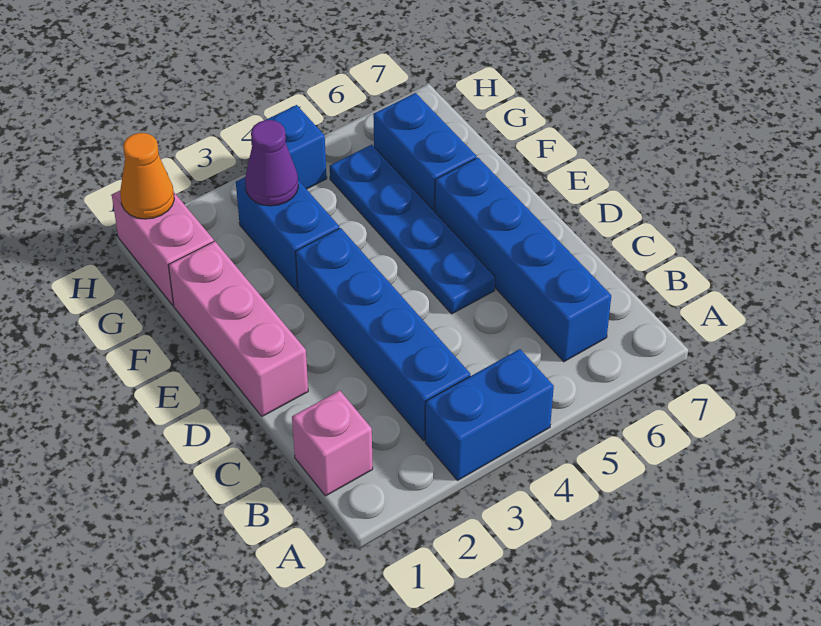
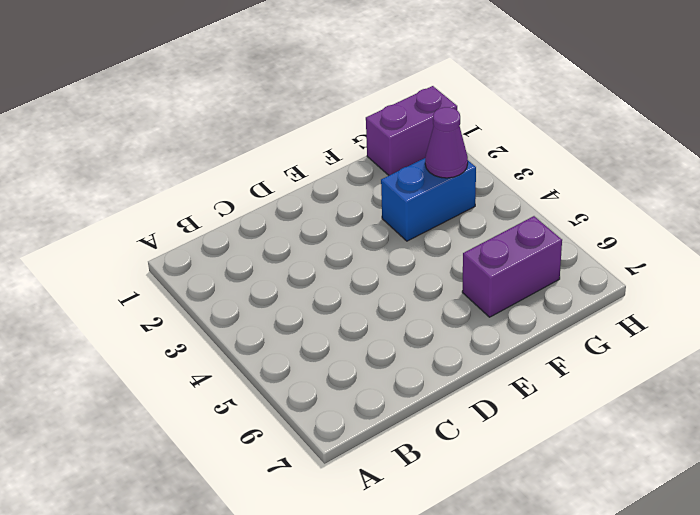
purple 1x2 brick [462,216,562,317] -> blue 1x2 brick [373,93,477,212]
purple 1x2 brick [366,86,457,175] -> pink 1x2 brick [112,191,214,305]
none -> blue 1x2 brick [425,349,554,481]
none -> pink 1x1 brick [292,390,373,496]
none -> blue 1x4 brick [296,228,470,441]

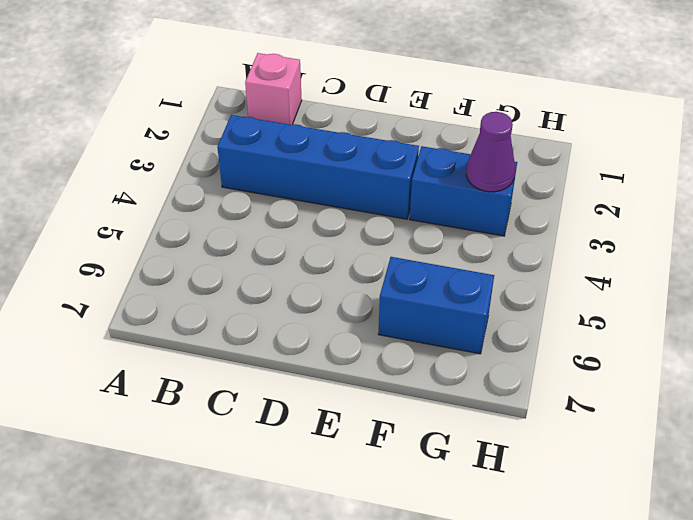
none -> blue 1x2 brick [425,349,554,481]
none -> blue 1x4 brick [435,158,611,362]
none -> pink 1x3 brick [169,241,308,416]

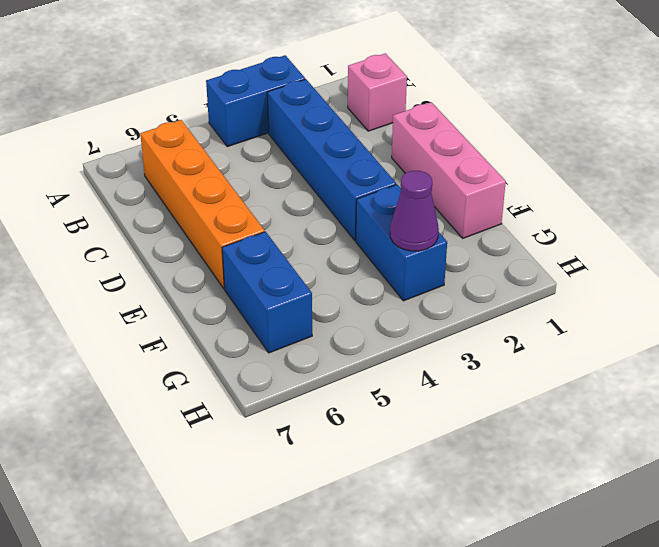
orange 1x4 brick [140,120,265,289] -> blue 1x4 brick [435,158,611,362]
none -> blue 1x4 plate [330,145,495,314]
none -> pink 1x2 brick [112,191,214,305]
none -> blue 1x1 brick [266,105,327,189]

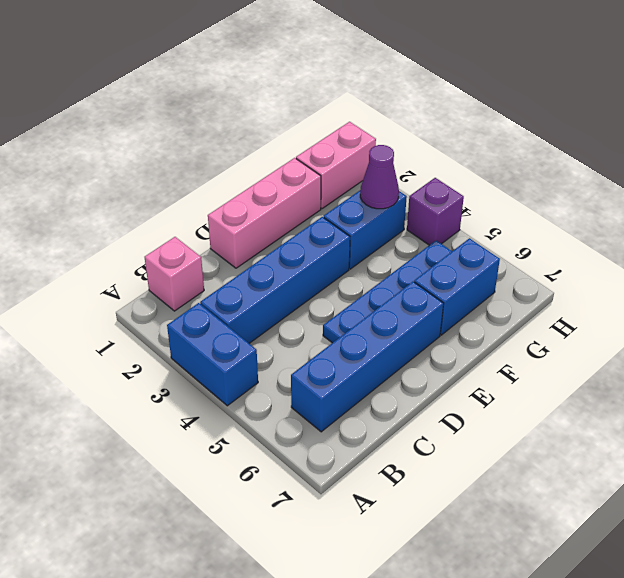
purple 1x1 brick [407,178,464,245] -> blue 1x1 brick [266,105,327,189]
none -> orange 1x1 cone [120,133,174,219]

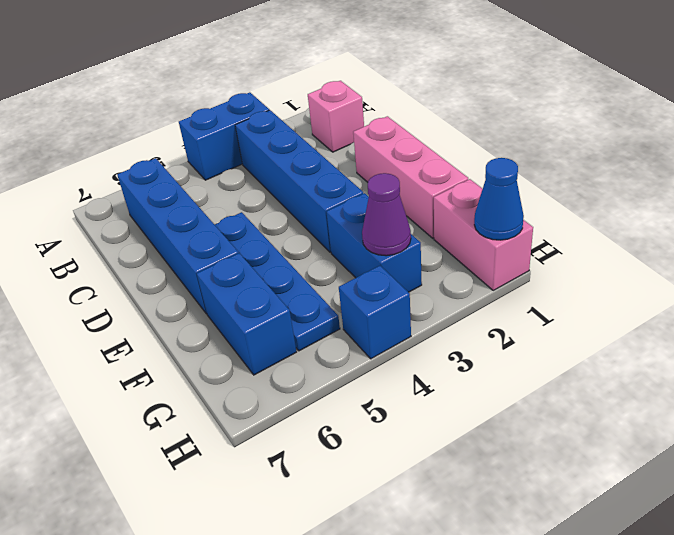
blue 1x1 cone [474,158,524,240] -> orange 1x1 cone [120,133,174,219]

